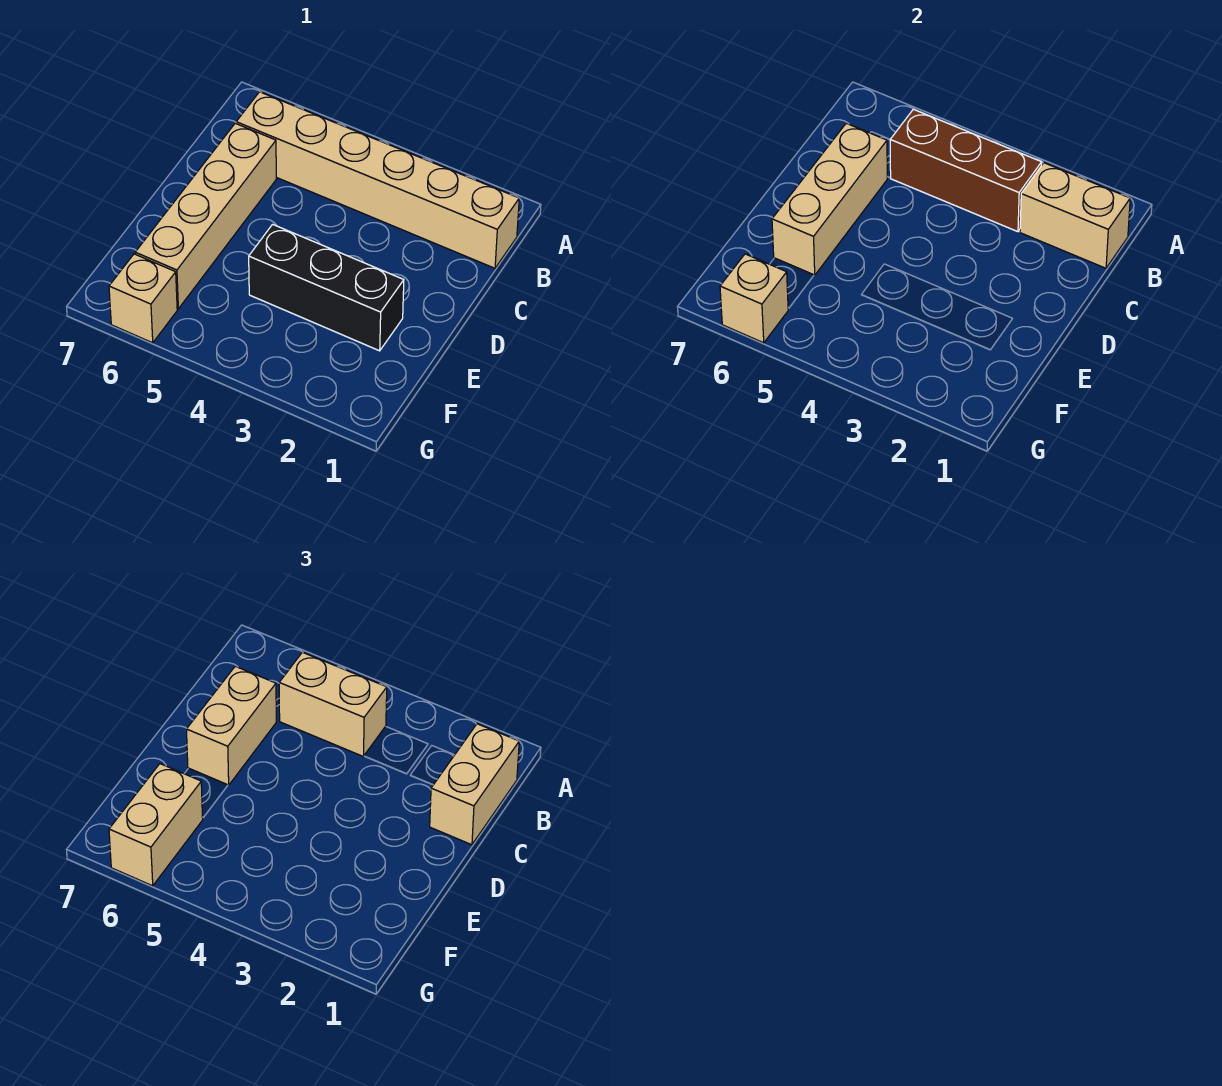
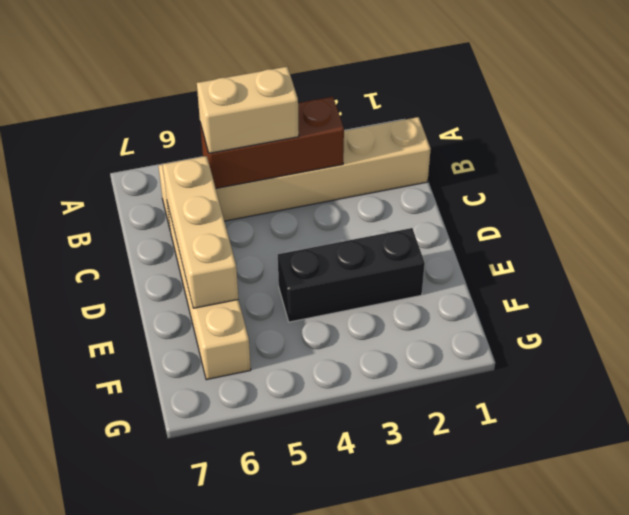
none -> tan 1x1 brick [109,254,177,343]
none -> tan 1x2 brick [1020,163,1130,268]
none -> tan 1x1 brick [720,254,788,343]

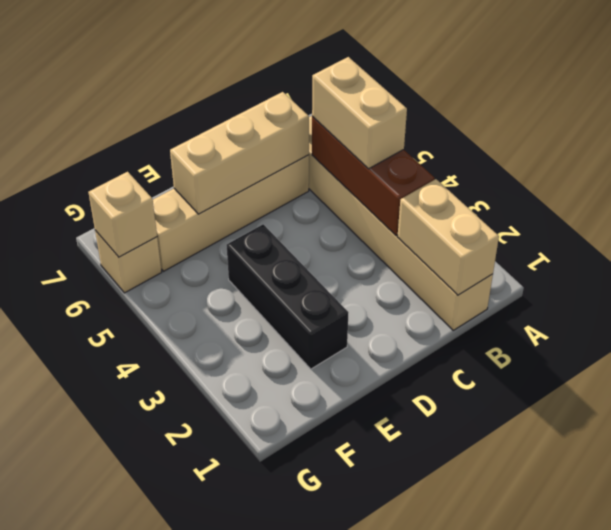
none -> tan 1x2 brick [430,724,519,845]
none -> tan 1x2 brick [186,666,276,785]
none -> tan 1x2 brick [109,764,203,886]

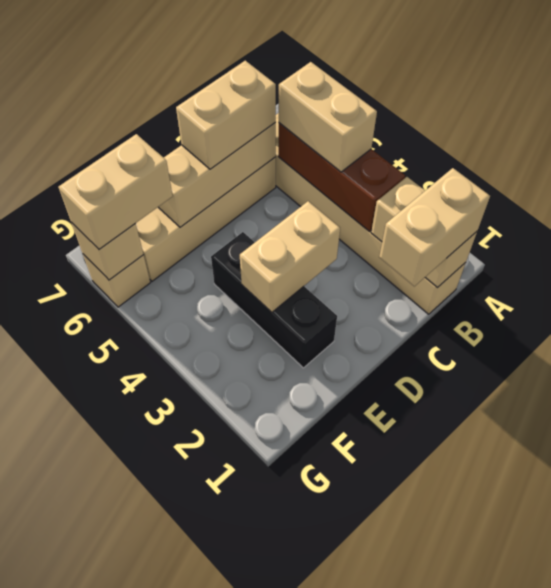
tan 1x2 brick [240,201,340,312] -> none

